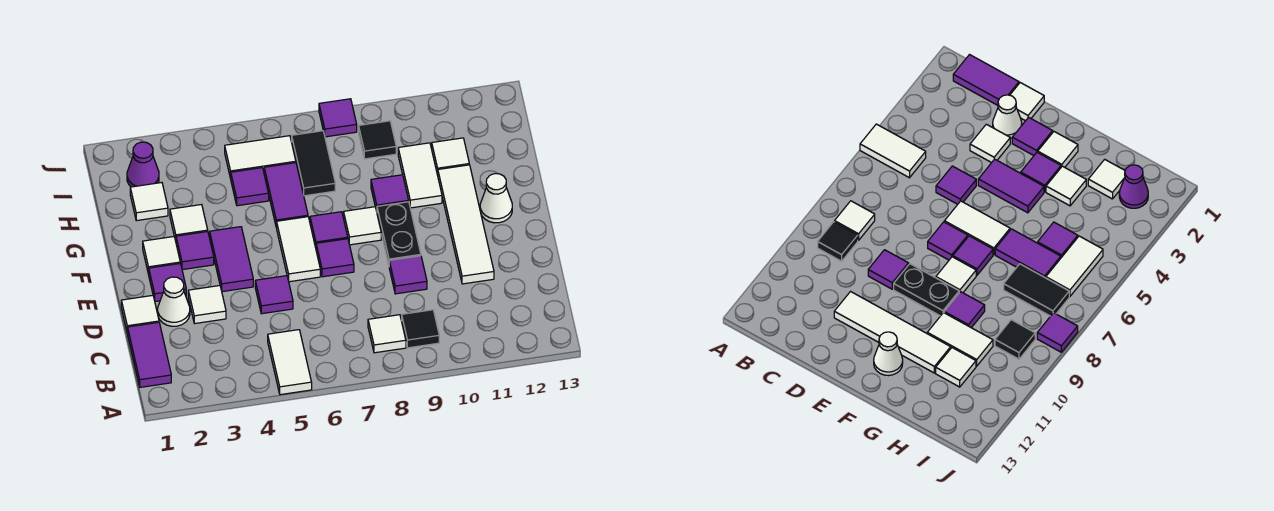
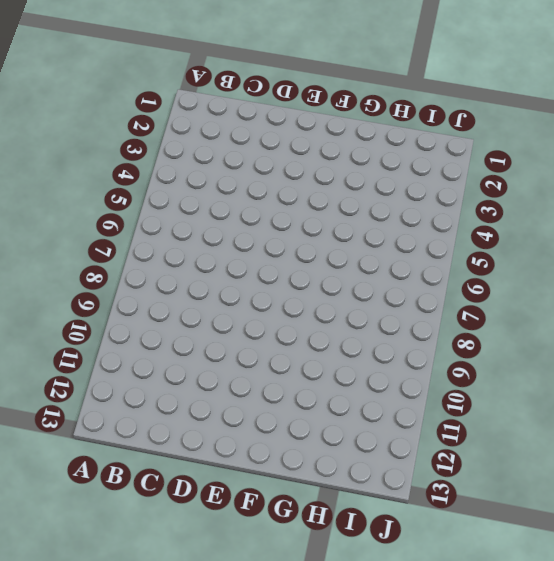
none -> white 1x2 tile [268,330,312,395]
none -> purple 1x2 tile [128,322,171,387]
none -> white 1x1 tile [368,315,406,353]
none -> black 1x1 tile [402,310,439,348]

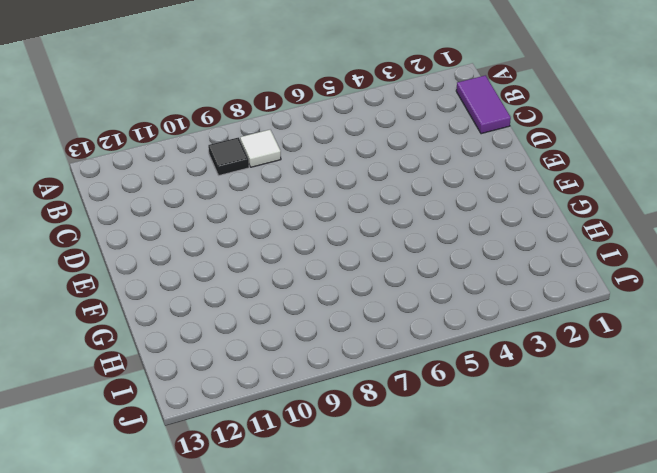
none -> white 1x2 tile [268,330,312,395]
none -> white 1x1 tile [121,295,159,333]
none -> white 1x1 cone [158,277,190,326]
none -> white 1x1 tile [188,286,226,324]

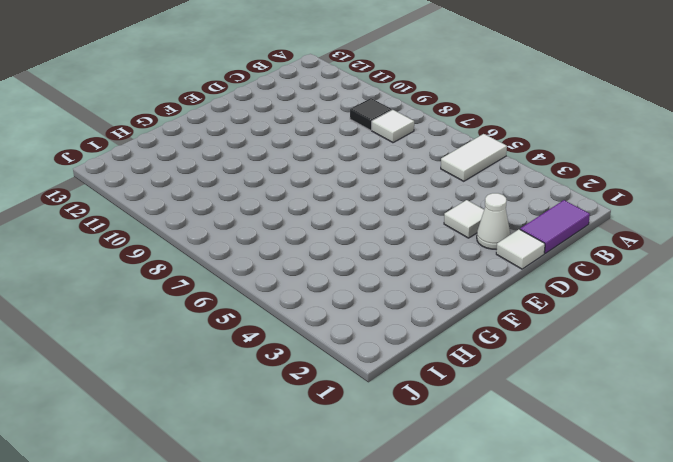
none -> purple 1x1 tile [255,276,293,314]
none -> purple 1x1 tile [389,256,427,294]
none -> white 1x4 tile [438,165,494,284]
none -> purple 1x1 tile [149,263,186,301]

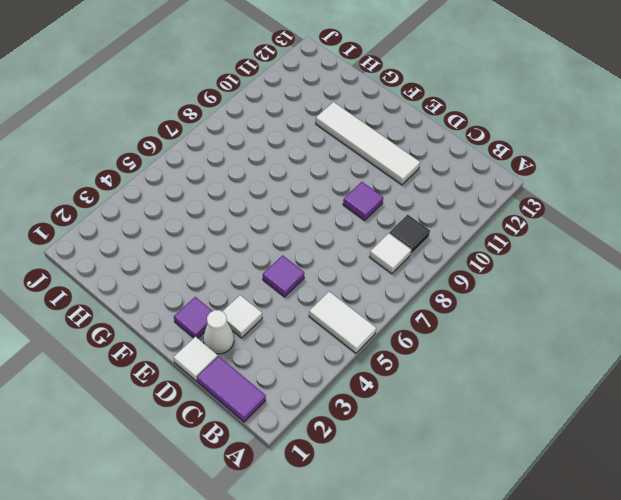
none -> purple 1x2 tile [210,227,253,292]
none -> white 1x2 tile [276,217,320,282]
none -> purple 1x1 tile [316,239,354,277]
none -> black 1x2 plate [377,202,421,265]

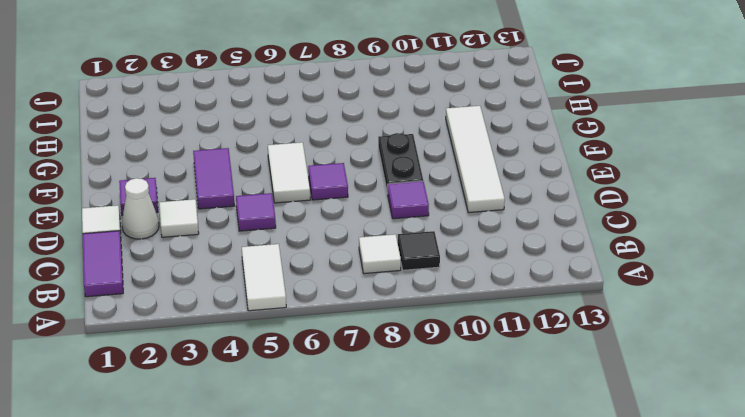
none -> white 1x1 tile [143,236,180,274]
none -> purple 1x1 tile [176,232,214,270]
none -> purple 1x1 tile [310,212,348,248]
none -> white 1x1 tile [344,207,381,245]

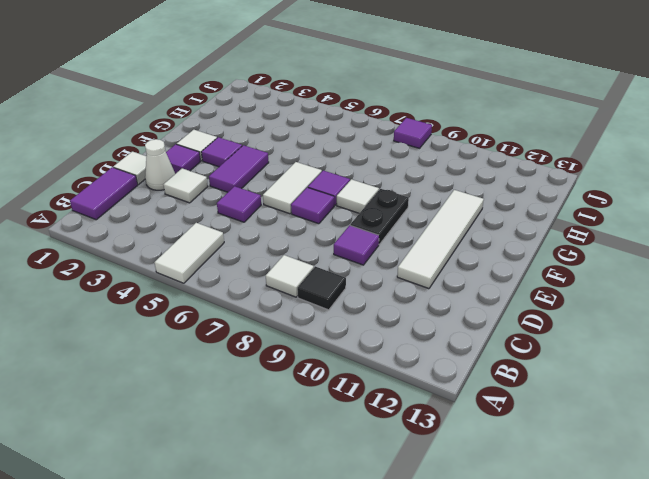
none -> white 1x1 cone [480,174,512,223]
none -> white 1x1 tile [170,205,208,241]
none -> purple 1x2 tile [264,163,308,227]
none -> purple 1x1 tile [371,175,409,211]

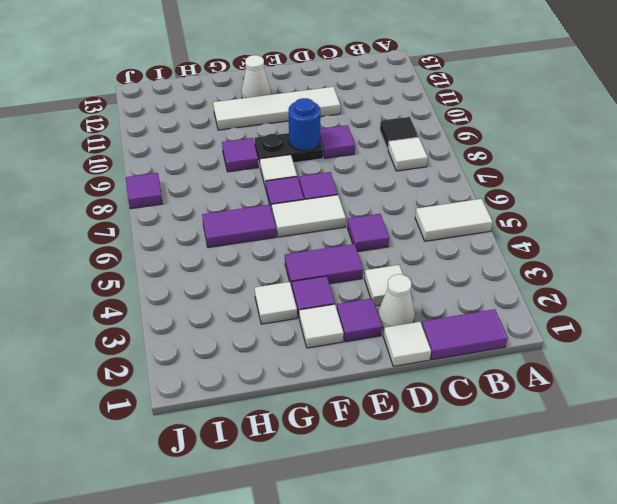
blue 1x1 round brick [288,98,320,151] -> none
none -> white 1x2 tile [398,143,442,208]
none -> white 1x1 tile [130,183,168,221]
none -> purple 1x1 tile [231,168,269,206]
none -> black 1x2 tile [292,131,335,196]

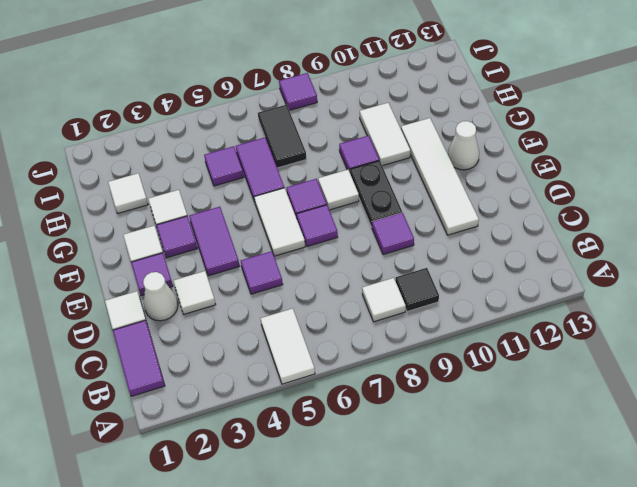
none -> white 1x1 tile [432,138,469,175]
none -> purple 1x1 cone [127,142,159,187]
none -> white 1x2 tile [225,136,296,178]
none -> black 1x1 tile [359,121,396,159]

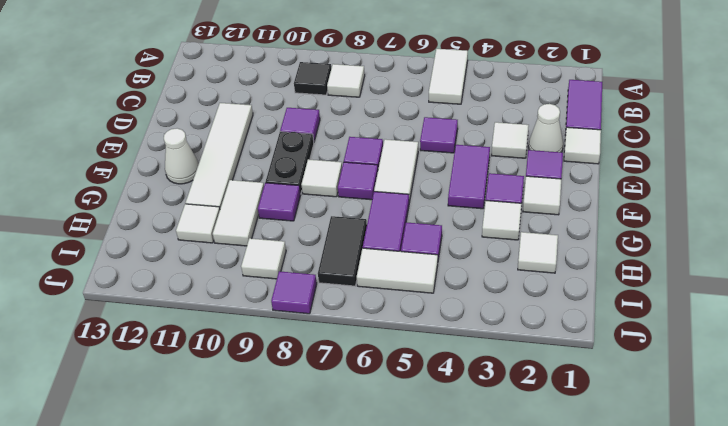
white 1x1 tile [241,238,286,279] -> black 1x1 tile [359,121,396,159]
none -> purple 1x1 cone [127,142,159,187]

